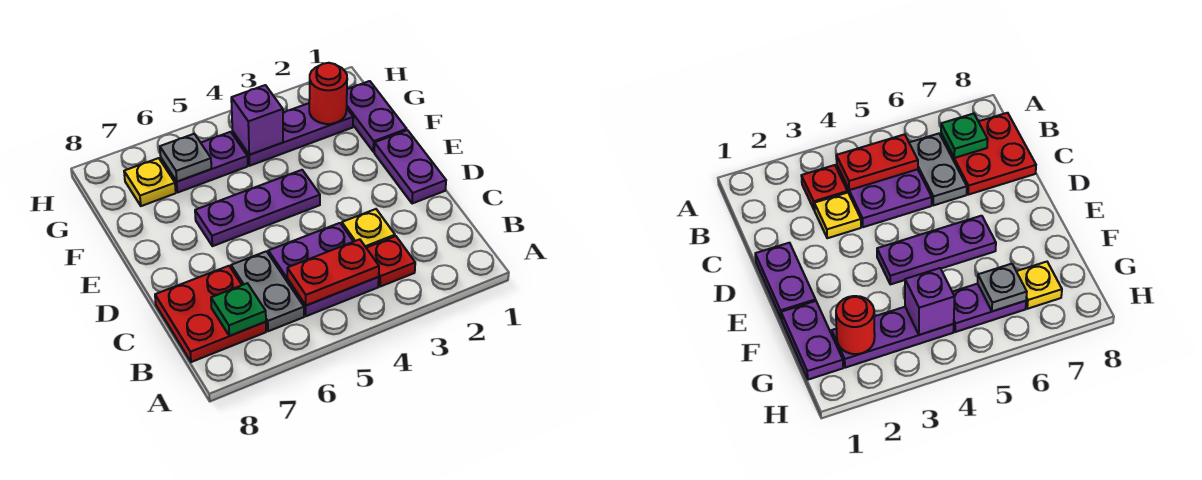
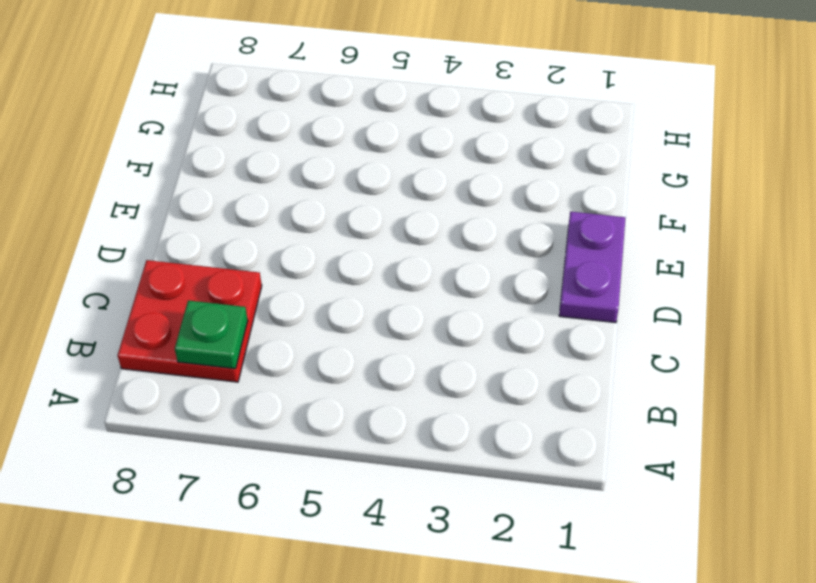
none -> red 1x1 plate [367,236,415,287]
none -> purple 2x2 plate [268,223,379,316]
none -> grey 1x2 plate [231,251,304,331]

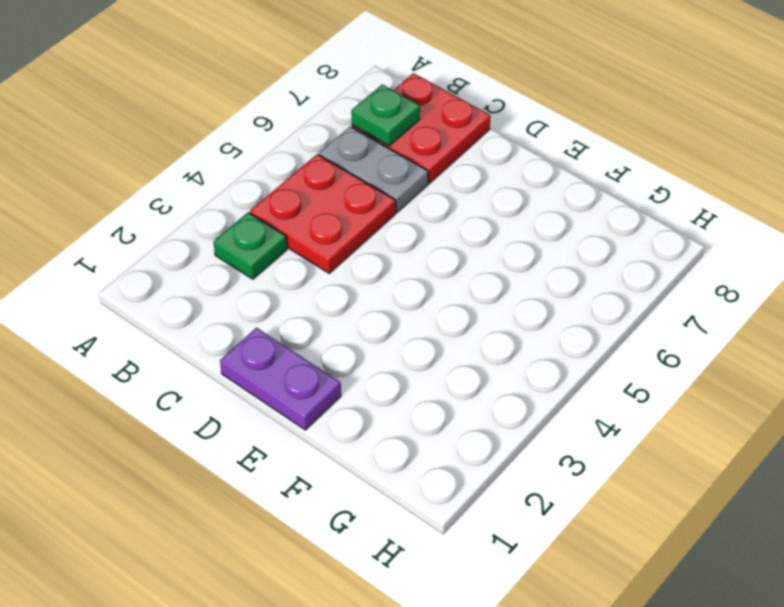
green 1x1 plate [214,213,287,279] -> red 1x1 plate [367,236,415,287]
red 2x2 plate [250,154,396,273] -> purple 2x2 plate [268,223,379,316]
none -> yellow 1x1 plate [342,209,395,248]
none -> purple 1x3 plate [195,170,320,246]
none -> purple 1x2 plate [347,81,407,152]

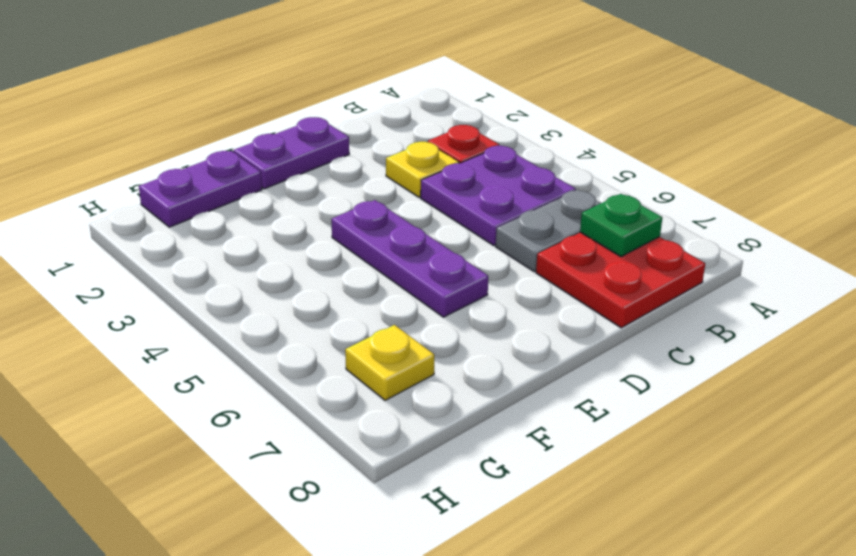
none -> purple 1x3 plate [232,103,353,166]
none -> purple 1x2 plate [161,132,248,193]
none -> red 1x2 plate [287,239,379,305]

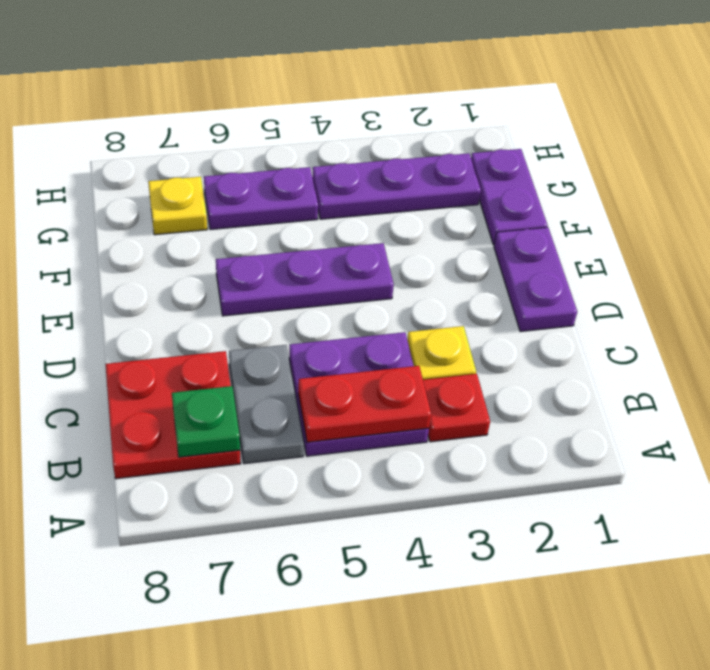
none -> red 1x1 round brick [309,63,347,124]
none -> purple 1x1 brick [231,85,283,155]
none -> grey 1x1 plate [160,134,211,182]

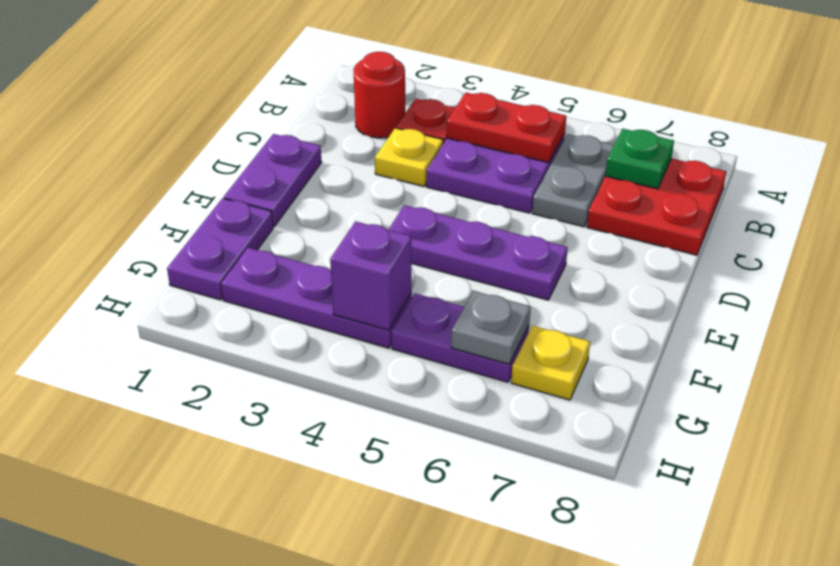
red 1x1 round brick [353,52,405,138] -> red 1x1 round brick moved to [309,63,347,124]

